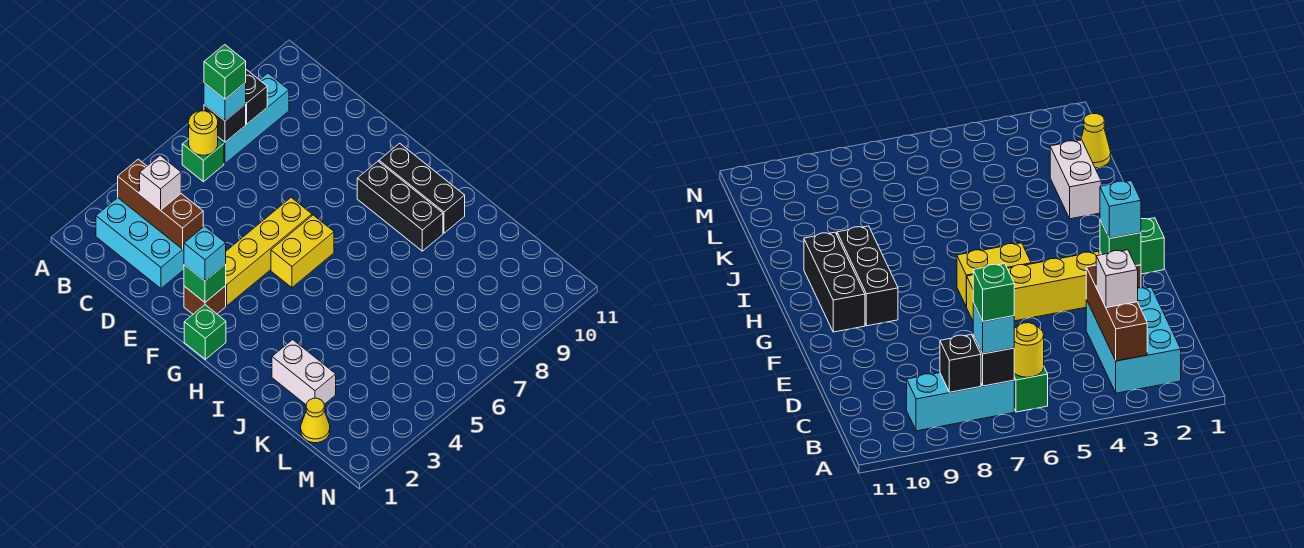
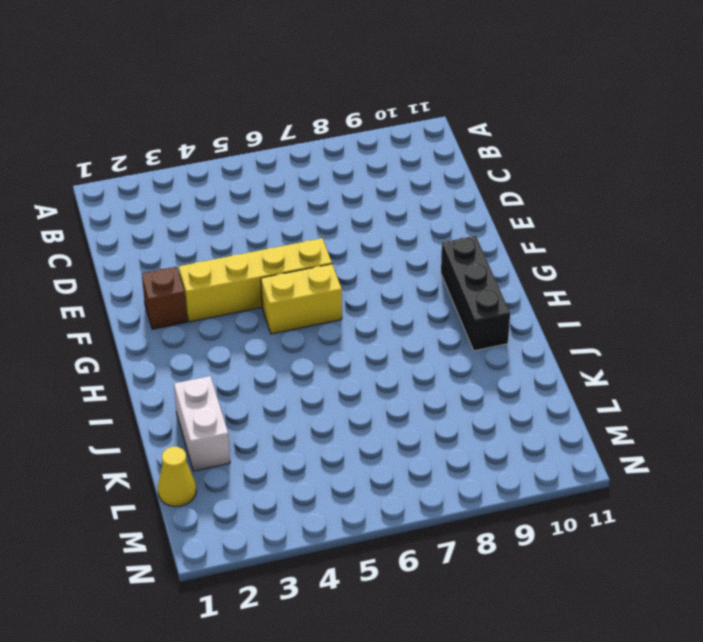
none -> cyan 2x3 brick [96,198,184,288]
none -> green 1x1 brick [182,139,224,182]
none -> cyan 1x3 brick [218,73,289,164]

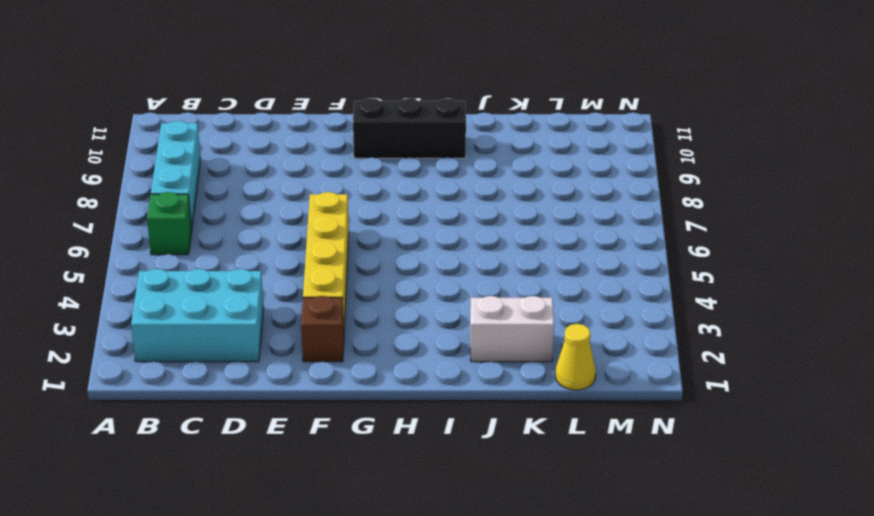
none -> green 1x1 brick [184,305,226,359]
none -> yellow 1x2 brick [271,215,334,288]
none -> black 1x3 brick [357,161,443,251]

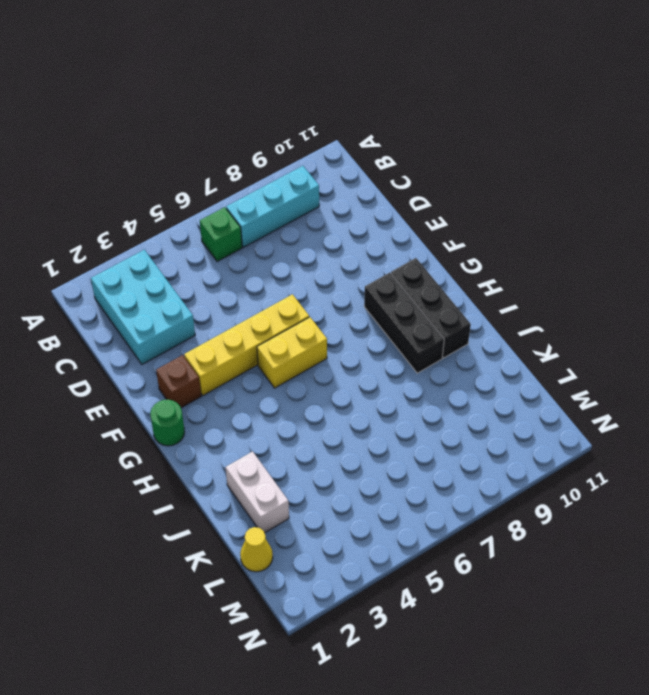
green 1x1 round brick [150,399,185,446] -> green 1x1 brick [184,305,226,359]
none -> brown 1x3 brick [118,159,203,249]
none -> yellow 1x1 round brick [189,110,218,155]
none -> black 1x1 brick [204,104,246,142]

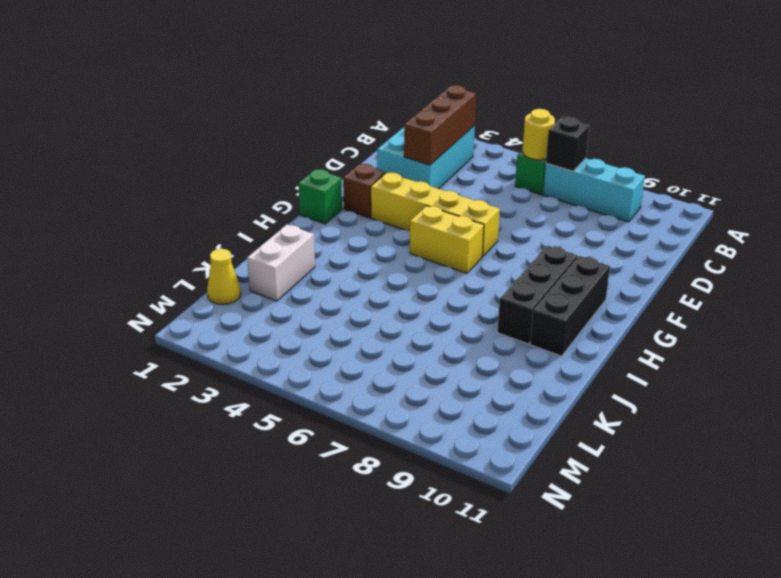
none -> black 1x1 brick [246,70,267,124]
none -> green 1x1 brick [184,265,226,302]
none -> cyan 1x1 brick [204,83,246,121]

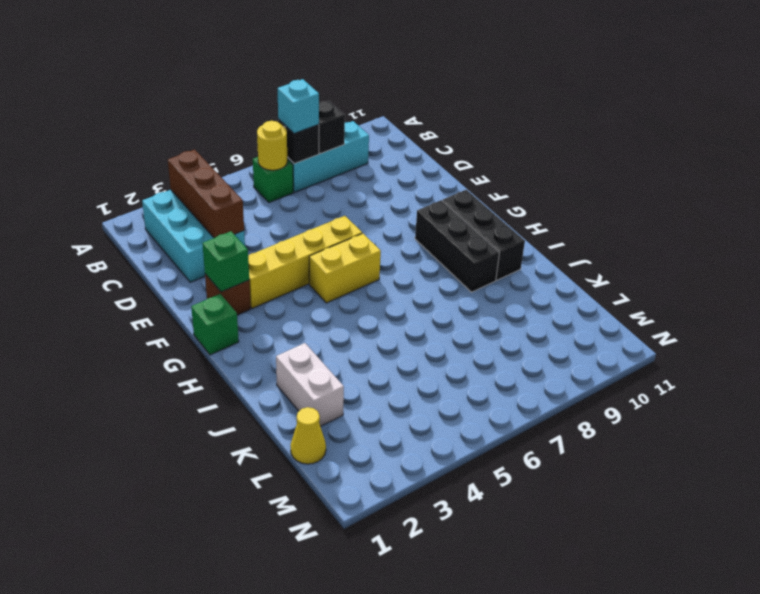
none -> white 1x1 brick [140,155,181,210]
none -> cyan 1x1 brick [184,226,226,281]
none -> green 1x1 brick [204,45,246,99]

